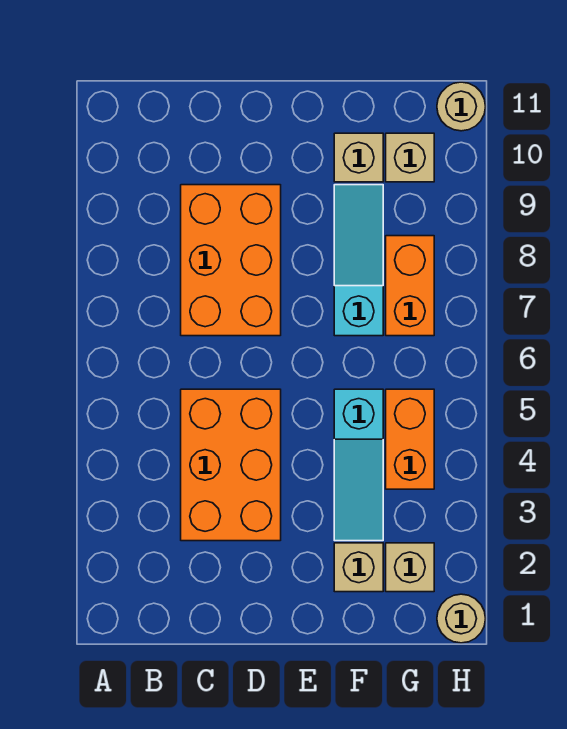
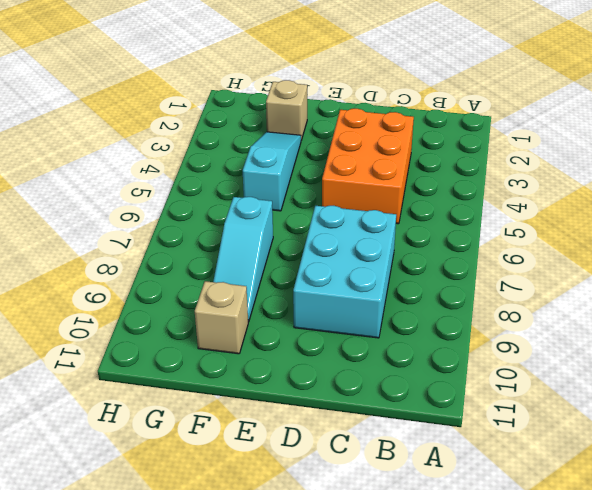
cyan 2x3 brick [293,206,396,338] -> orange 2x3 brick [181,185,281,336]
none -> tan 1x1 brick [386,543,434,592]
none -> orange 1x2 brick [386,389,434,489]
none -> orange 1x2 brick [386,236,434,336]

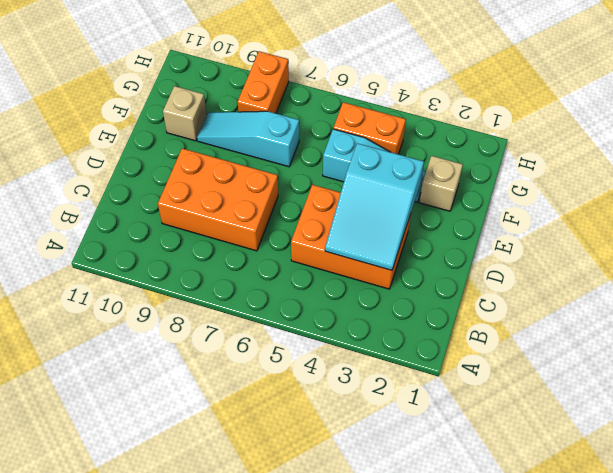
cyan 2x3 slope [325,143,424,270] -> none
orange 1x2 brick [238,51,289,113] -> orange 1x2 brick turned to [386,236,434,336]
none -> tan 1x1 brick [386,543,434,592]
none -> tan 1x1 brick [386,133,434,182]
none -> tan 1x1 round brick [437,594,486,643]

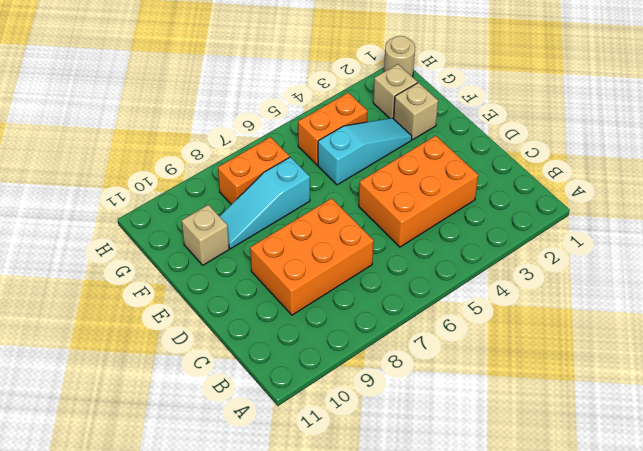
none -> tan 1x1 brick [386,133,434,182]
none -> tan 1x1 round brick [437,82,486,131]

